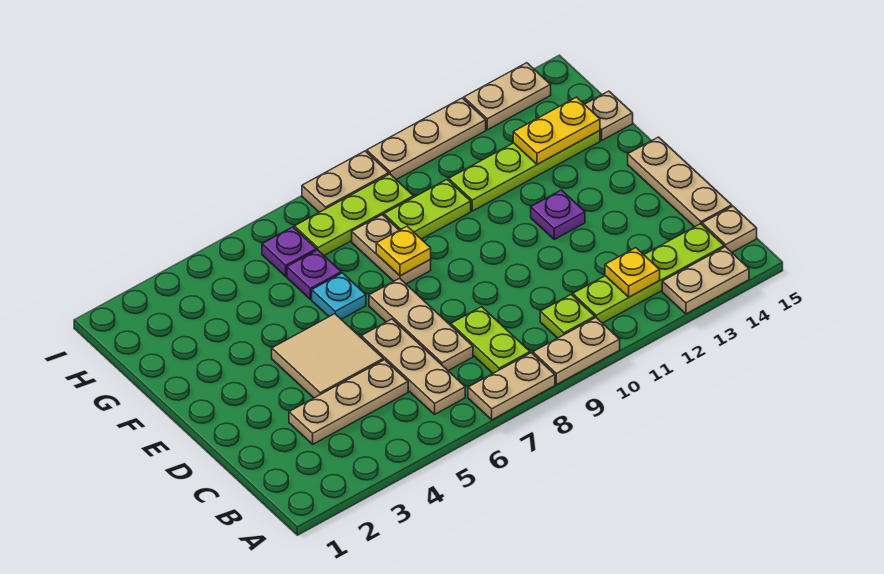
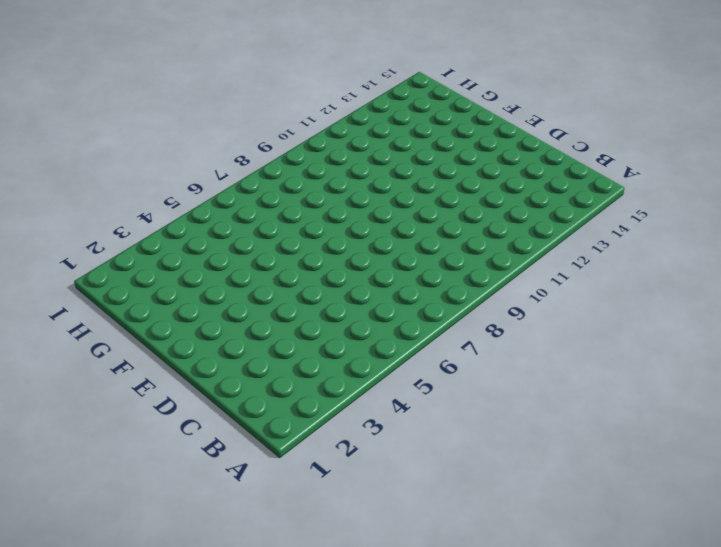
none -> tan 1x2 plate [468,353,555,420]
none -> tan 1x2 plate [533,318,620,385]
none -> tan 1x2 plate [662,247,749,314]

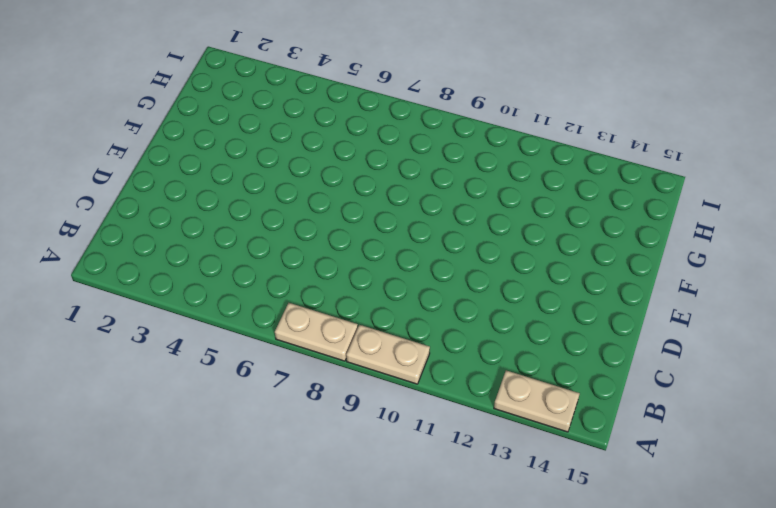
none -> tan 1x3 plate [361,319,465,414]
none -> lime 1x2 plate [451,307,530,373]
none -> lime 1x1 plate [540,295,595,338]

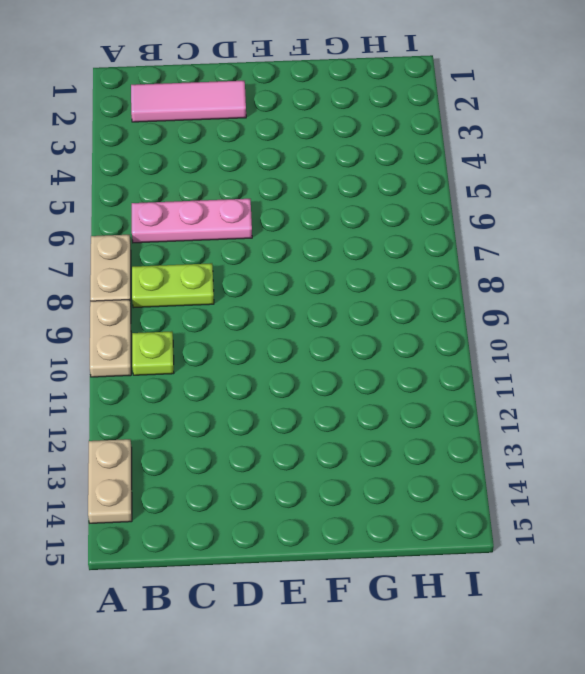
pink 1x3 tile [131,81,246,122] -> none
pink 1x3 plate [132,199,252,243] -> tan 1x3 plate [361,319,465,414]
none -> lime 1x4 plate [573,224,724,323]
none -> tan 1x1 plate [702,206,757,252]
none -> tan 1x3 plate [289,360,408,444]

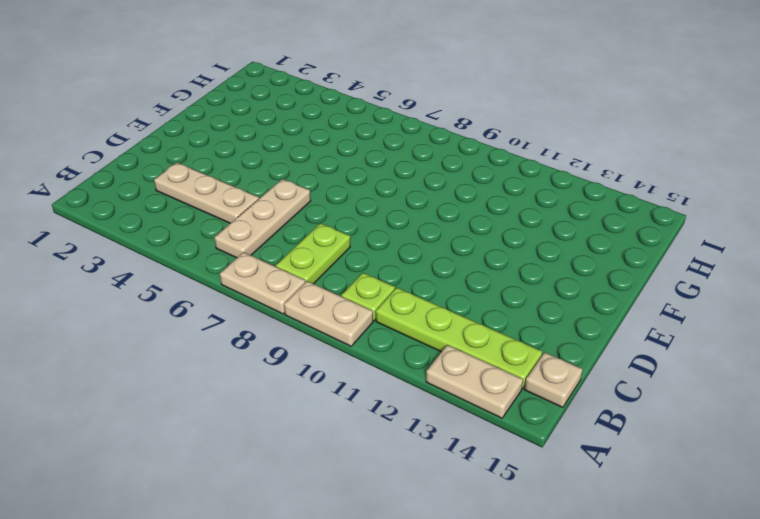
none -> tan 1x3 plate [369,278,473,371]
none -> tan 1x3 plate [628,137,732,227]
none -> tan 2x2 tile [272,314,383,398]

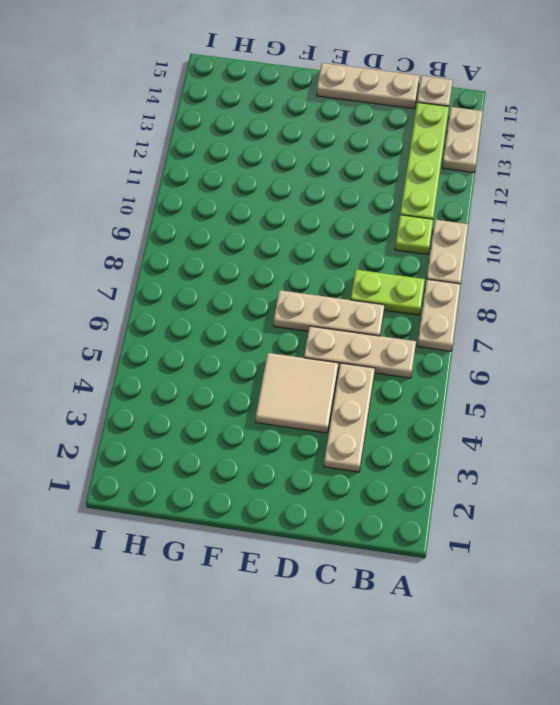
none -> purple 1x1 plate [531,190,585,239]
none -> cyan 1x1 plate [312,273,366,319]
none -> tan 1x2 plate [352,215,431,284]

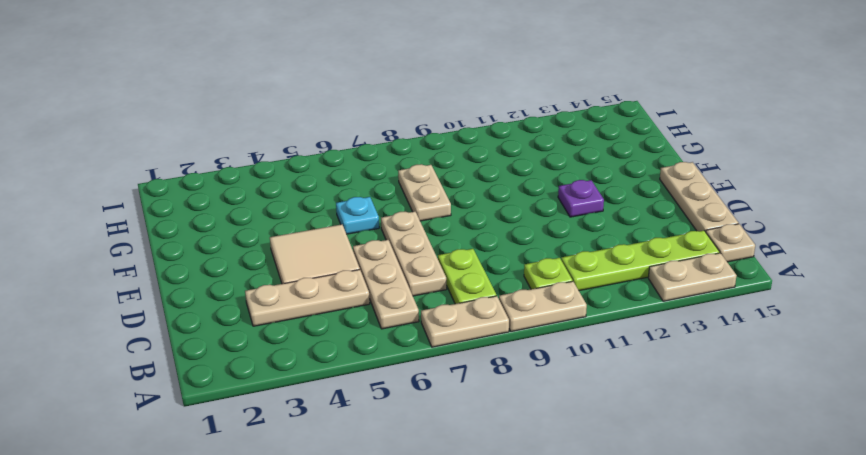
none -> purple 1x1 plate [287,250,341,299]
none -> lime 1x2 plate [384,180,471,239]
none -> lime 1x4 plate [449,131,600,211]

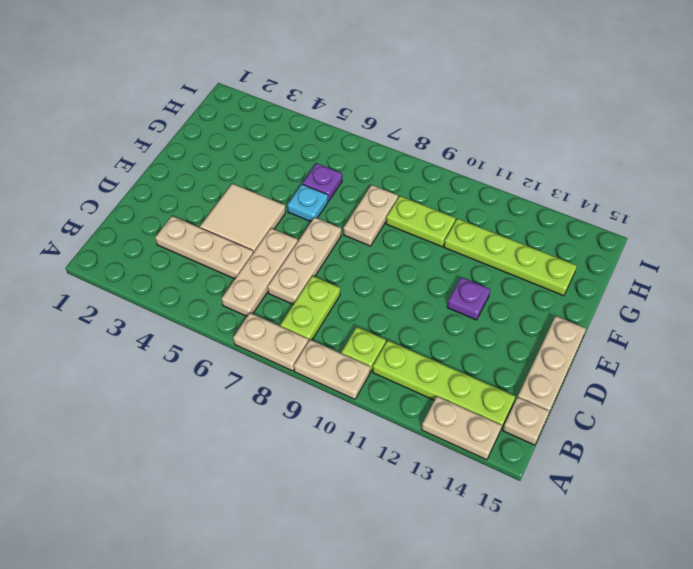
none -> tan 1x1 plate [584,91,633,140]
none -> purple 1x1 plate [262,227,316,276]
none -> lime 1x3 plate [294,174,414,255]

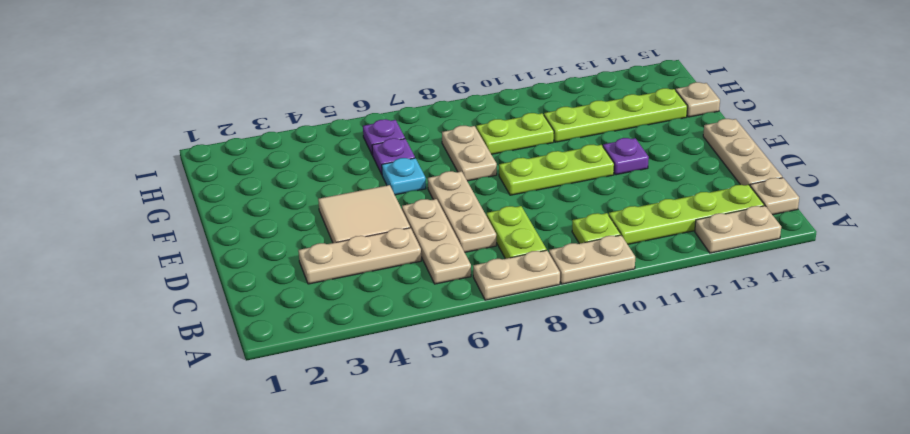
lime 1x3 plate [499,145,614,195] -> lime 1x3 plate moved to [294,174,414,255]
none -> tan 1x2 plate [302,151,389,212]
none -> tan 1x3 plate [367,98,486,180]
none -> tan 1x2 plate [464,63,551,130]

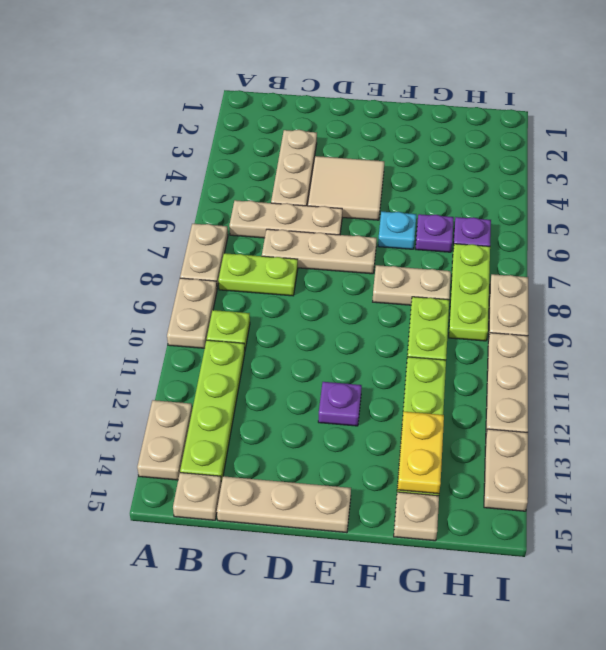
none -> yellow 1x1 plate [605,248,660,297]
none -> yellow 1x1 plate [376,226,431,276]

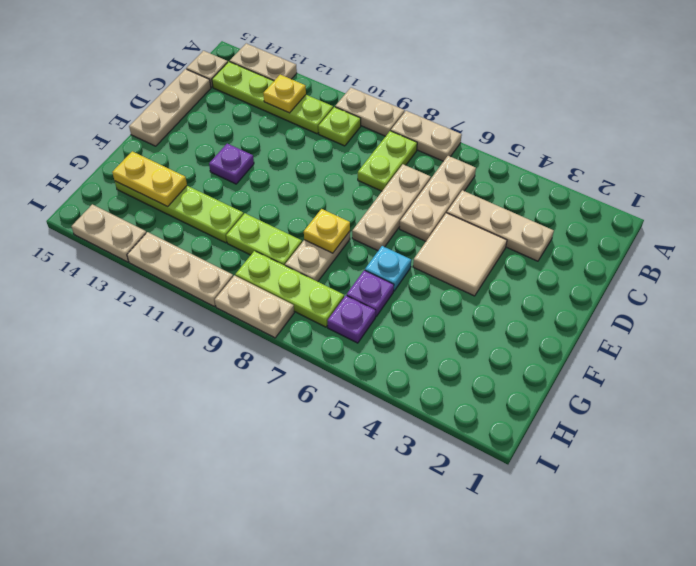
none -> tan 1x1 plate [584,91,633,140]

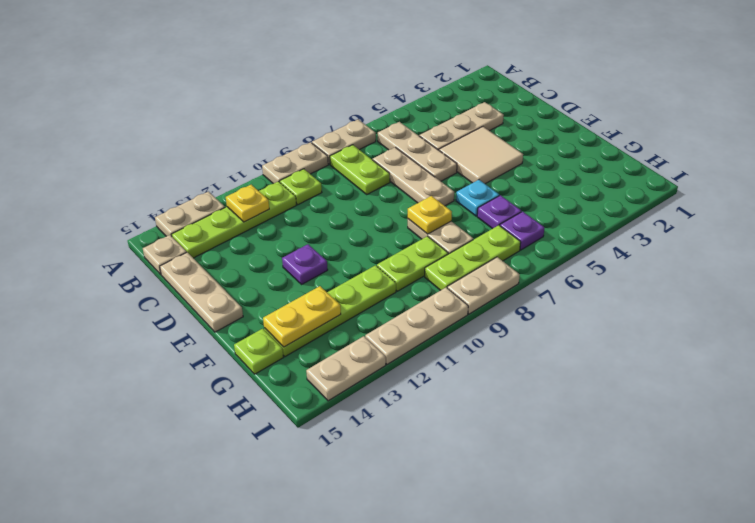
lime 1x1 plate [234,329,283,374] -> tan 1x1 plate [584,91,633,140]

